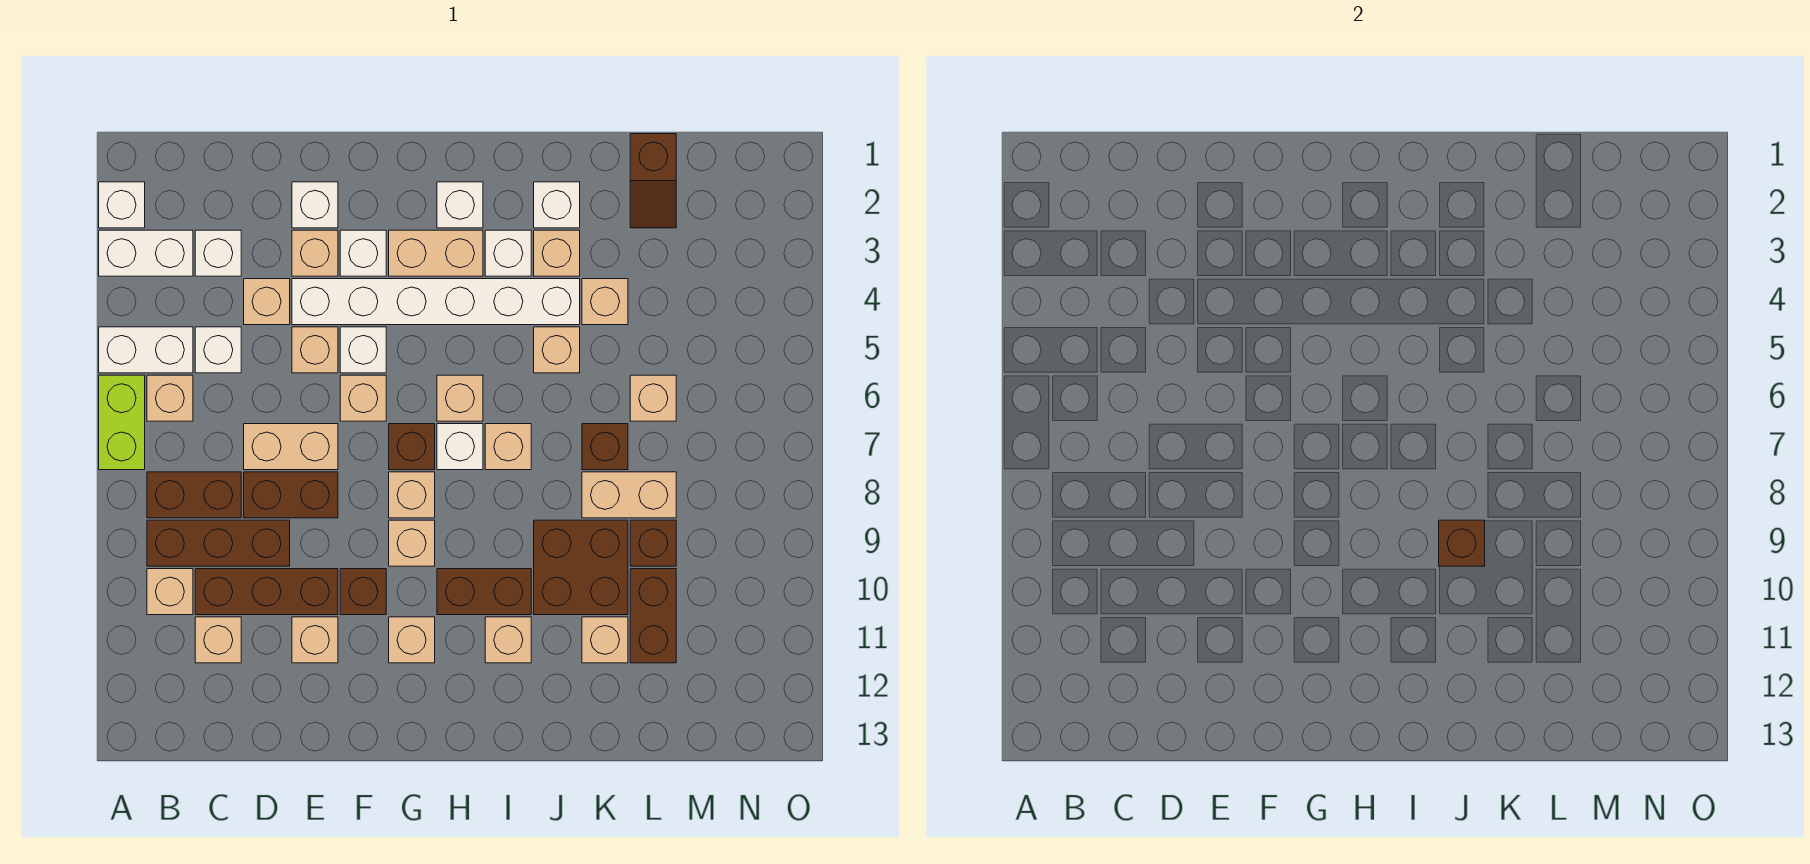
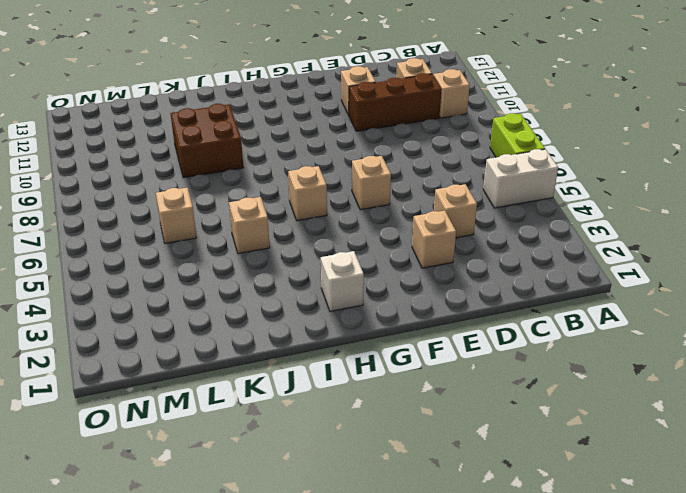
none -> white 1x1 brick [99,182,145,228]
none -> white 1x2 brick [99,230,193,276]
none -> tan 1x1 brick [147,375,193,421]
none -> brown 1x2 brick [147,472,241,518]

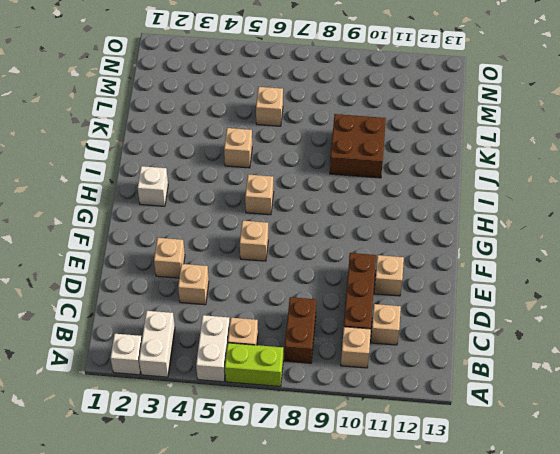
none -> brown 1x3 brick [147,520,290,566]
none -> white 1x1 brick [195,230,241,276]
none -> white 1x1 brick [195,327,241,373]
none -> tan 1x2 brick [244,424,338,470]

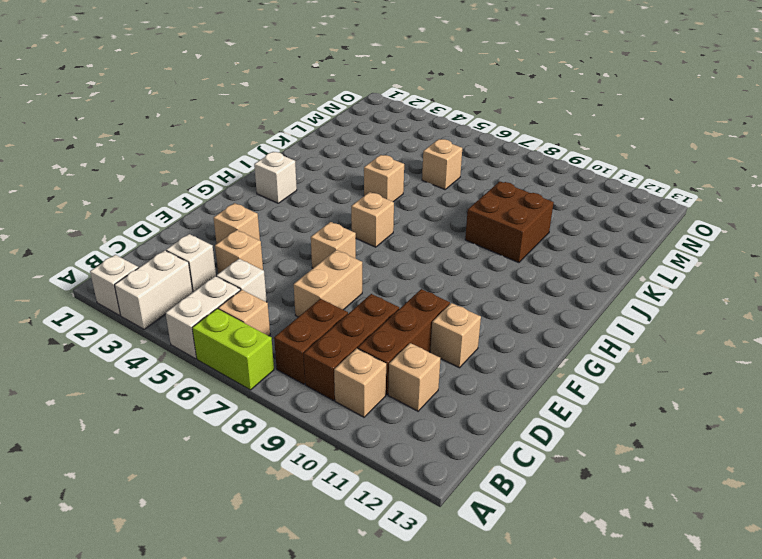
none -> brown 1x2 brick [244,472,338,518]
none -> white 1x1 brick [292,182,338,228]
none -> white 1x6 brick [292,279,580,325]
none -> tan 1x1 brick [292,327,338,373]

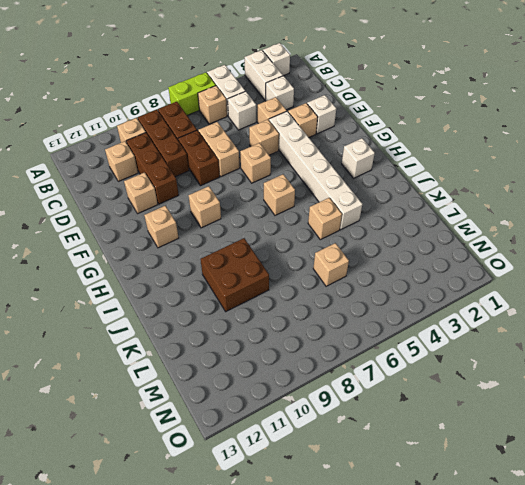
none -> white 1x1 brick [340,230,386,276]
none -> white 1x1 brick [340,327,386,373]
none -> brown 1x1 brick [340,569,386,615]
none -> tan 1x2 brick [389,230,483,276]

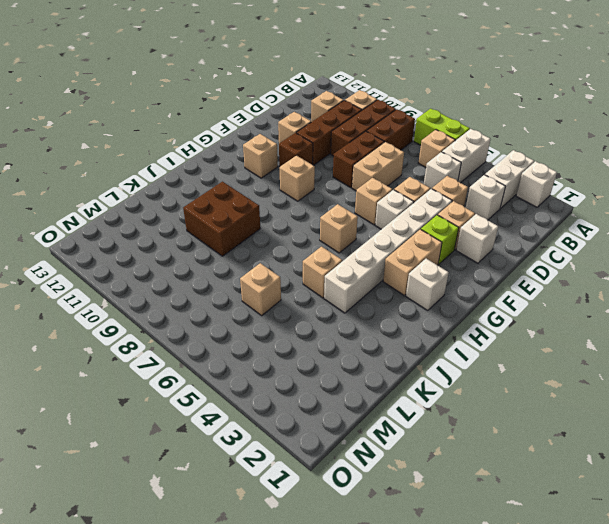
lime 1x1 brick [421,215,459,264] -> white 1x1 brick [340,230,386,276]
none -> brown 1x1 brick [389,424,435,470]
none -> tan 1x1 brick [389,472,435,518]
none -> white 1x1 brick [437,424,483,470]
none -> brown 1x2 brick [437,569,531,615]

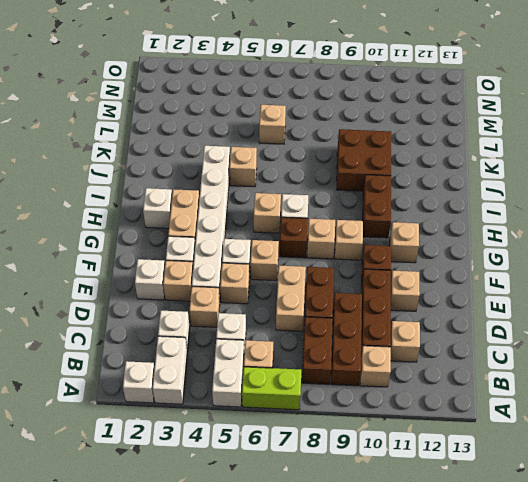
none -> white 1x1 brick [485,230,531,276]
none -> tan 1x1 brick [485,424,531,470]
none -> tan 1x1 brick [485,617,531,663]
none -> white 1x1 brick [534,182,580,228]

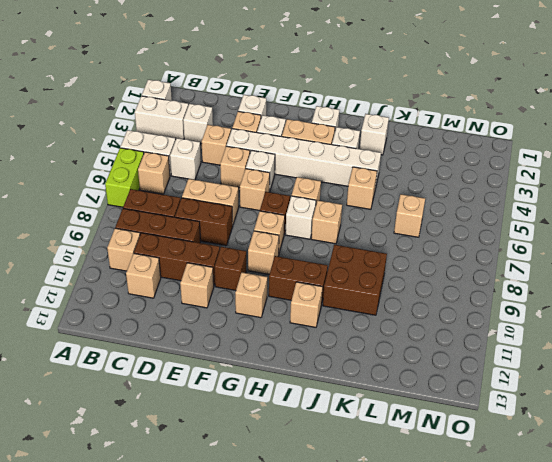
none -> tan 1x1 brick [534,230,580,276]
none -> tan 1x1 brick [582,279,628,325]
none -> brown 1x1 brick [582,424,628,470]
none -> tan 1x2 brick [582,472,676,518]

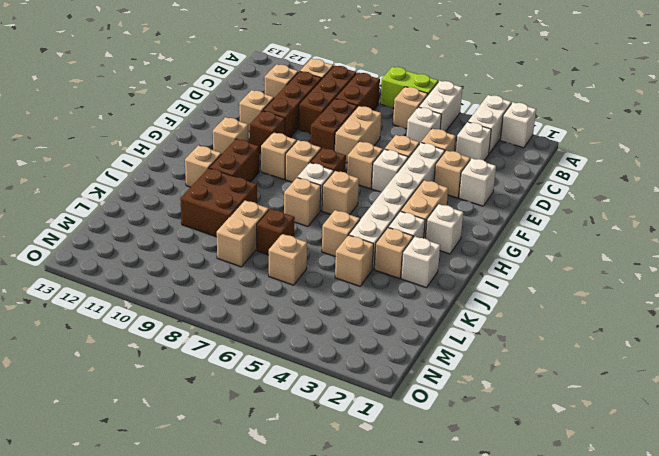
none -> white 1x1 brick [340,230,386,276]
none -> tan 1x1 brick [582,617,628,663]
none -> brown 1x2 slope [630,134,676,228]
none -> brown 1x1 brick [630,520,676,566]

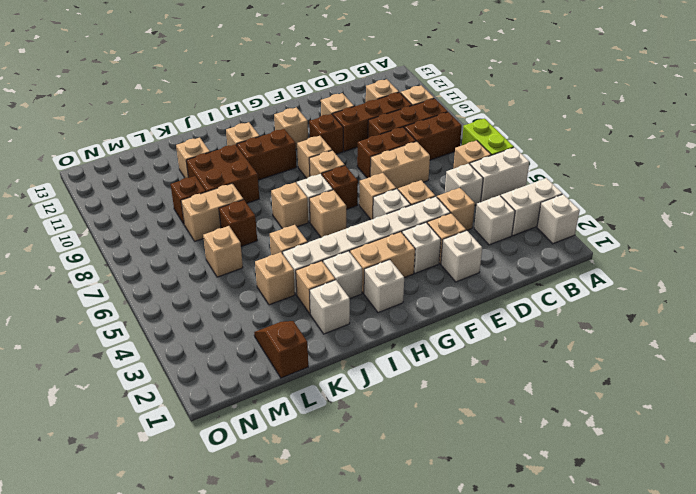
none -> brown 1x2 brick [630,569,676,663]
none -> brown 1x1 brick [1439,520,1485,566]

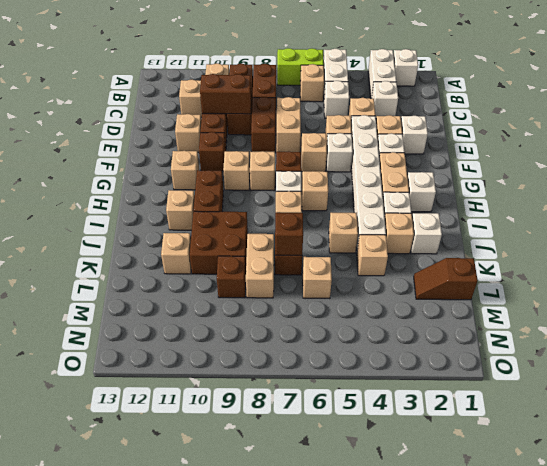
brown 1x2 brick [200,74,251,114] -> brown 1x2 brick moved to [630,569,676,663]
brown 1x1 brick [275,213,303,255] -> brown 1x1 brick moved to [1439,520,1485,566]

